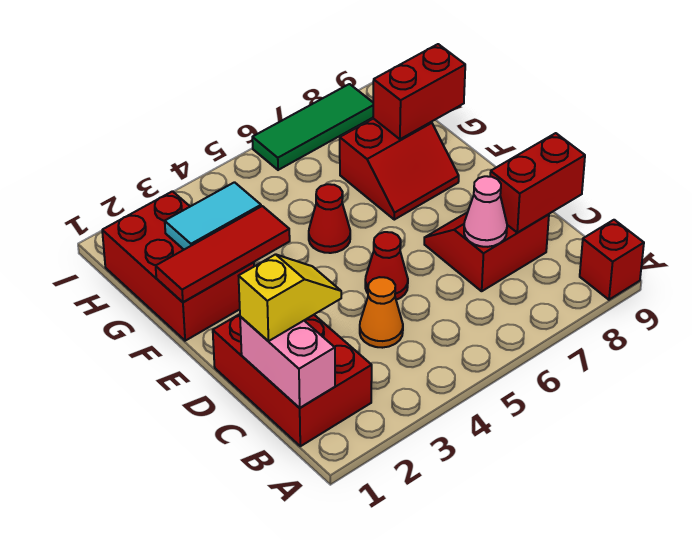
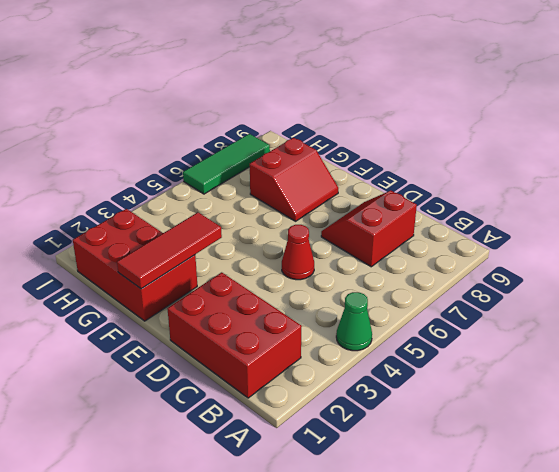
green 1x1 cone [336,292,372,351] -> none
none -> red 1x1 brick [580,220,644,300]
none -> orange 1x1 cone [360,277,403,348]
none -> red 1x1 cone [309,184,350,253]

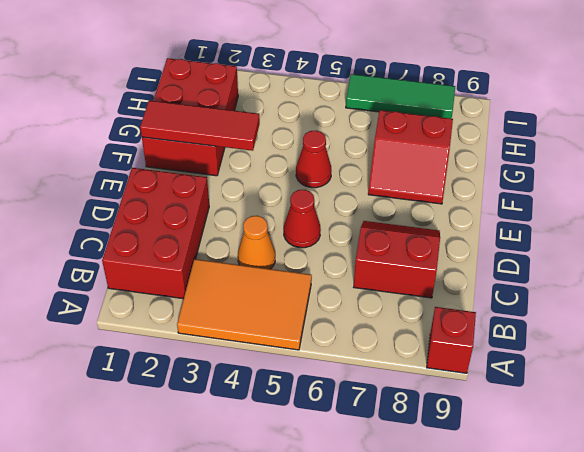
orange 2x3 tile [177,259,312,350] -> none
none -> pink 1x2 brick [240,317,335,408]
none -> pink 1x1 cone [464,176,507,247]
none -> red 1x2 brick [490,133,585,233]

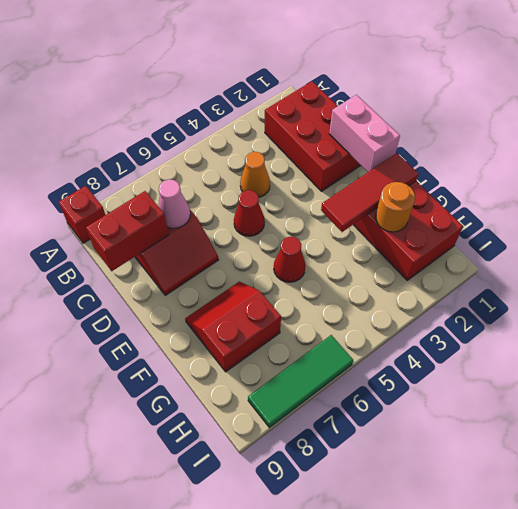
pink 1x2 brick [329,95,400,172] -> pink 1x2 brick moved to [240,317,335,408]
orange 1x1 round brick [376,182,415,232] -> cyan 1x2 tile [165,182,261,250]
none -> red 1x2 brick [373,44,465,139]
none -> yellow 1x2 slope [239,254,341,341]

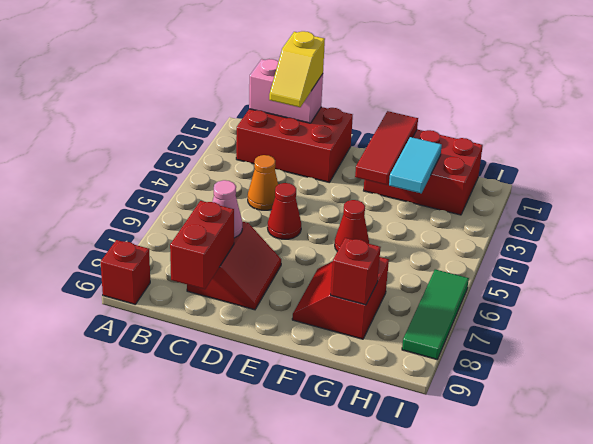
red 1x1 brick [331,238,381,305] -> red 1x2 brick [373,44,465,139]

